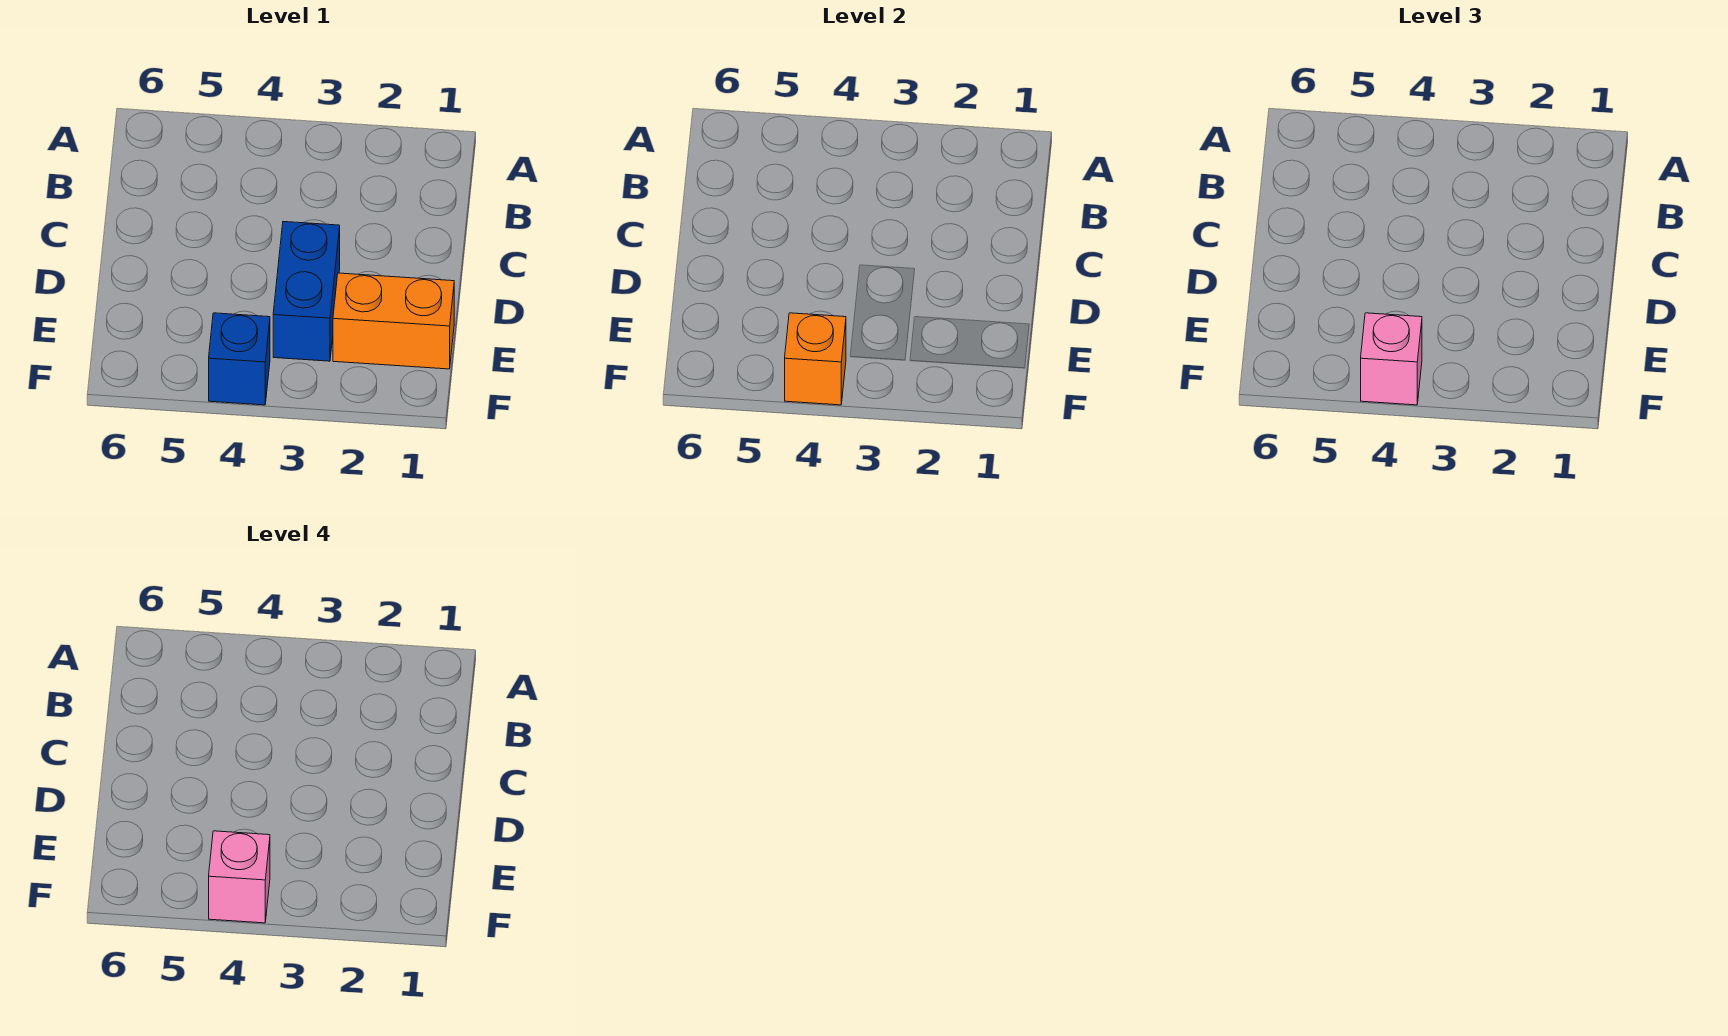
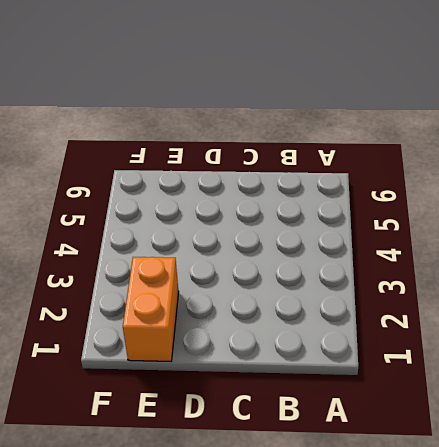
none -> blue 1x2 brick [273,222,340,361]
none -> blue 1x1 brick [209,313,270,405]

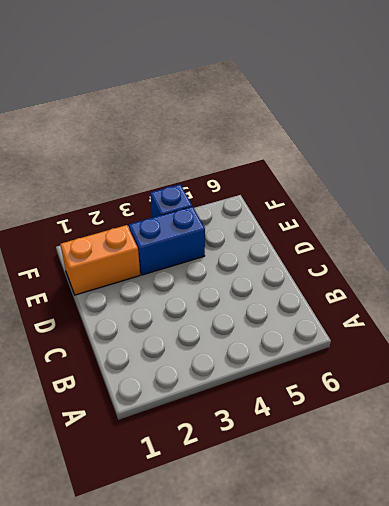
blue 1x2 brick [129,207,205,275] -> blue 1x2 brick turned to [273,222,340,361]
none -> orange 1x1 brick [785,313,846,405]
none -> pink 1x1 brick [1361,313,1422,405]

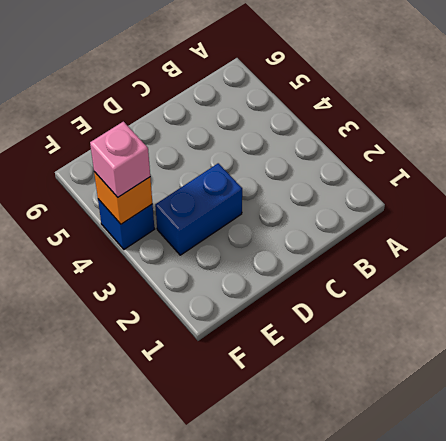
none -> orange 1x2 brick [333,273,454,369]
none -> pink 1x1 brick [209,831,270,923]

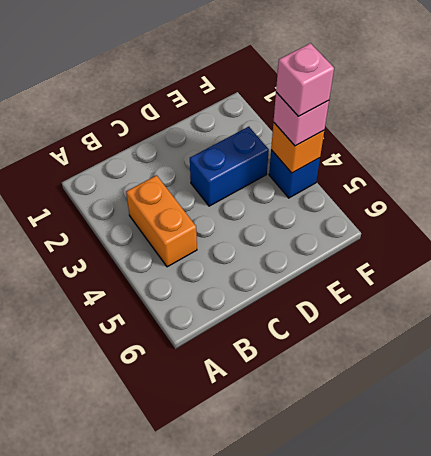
orange 1x2 brick [126,175,197,267] -> orange 1x2 brick moved to [333,273,454,369]

